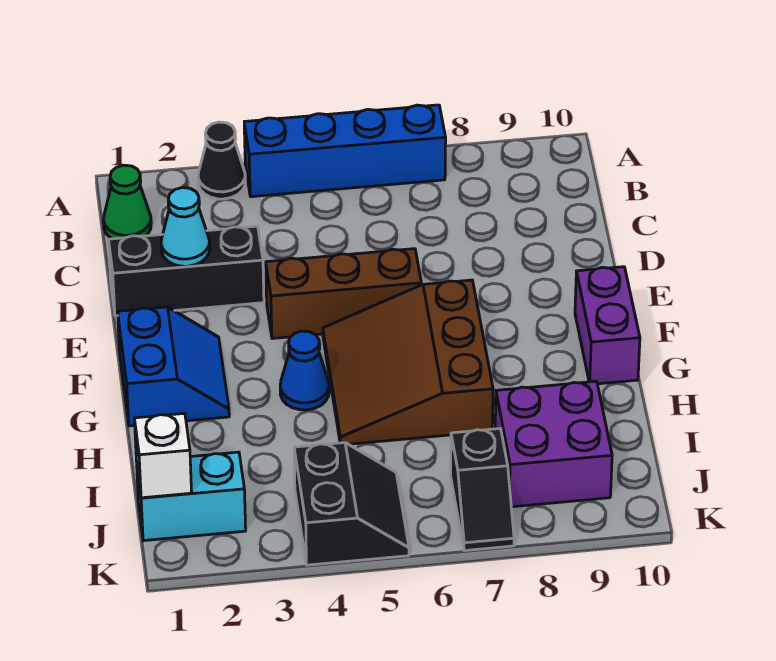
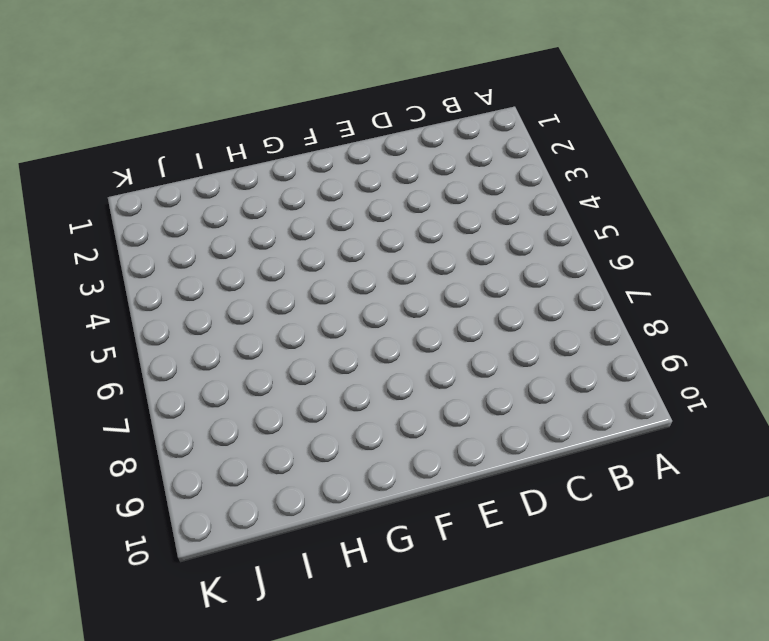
none -> black 1x1 cone [198,122,245,199]
none -> blue 1x4 brick [244,105,446,197]
none -> green 1x1 cone [103,165,151,239]

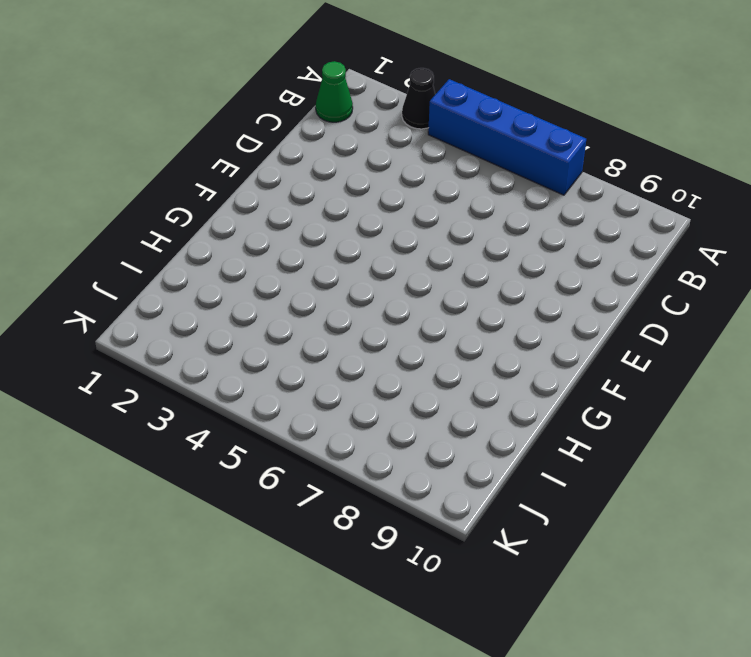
none -> black 1x3 brick [108,226,264,316]
none -> brown 1x3 brick [266,249,421,338]
none -> blue 2x2 slope [118,307,229,426]

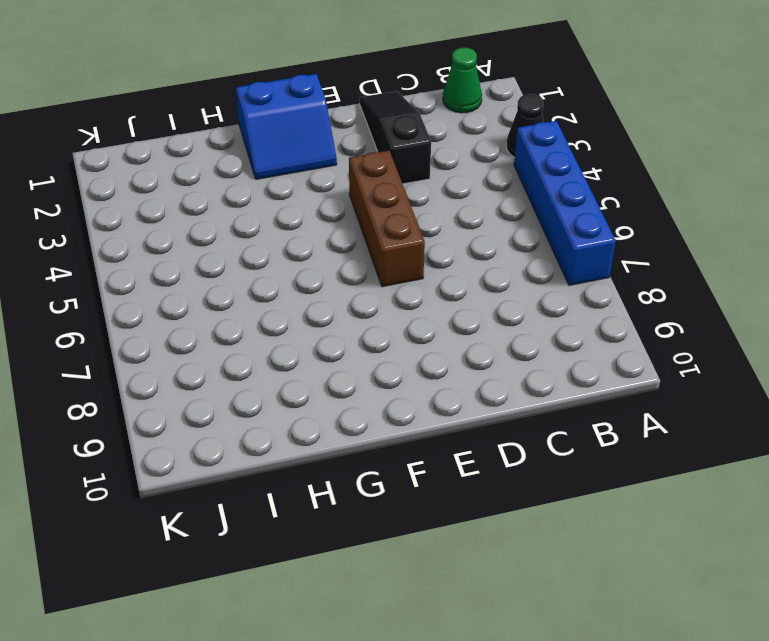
black 1x3 slope [360,91,431,184] -> black 1x3 brick [108,226,264,316]
none -> brown 3x3 slope [323,280,493,444]
none -> purple 1x2 brick [575,267,640,384]
none -> blue 1x1 cone [280,331,329,410]

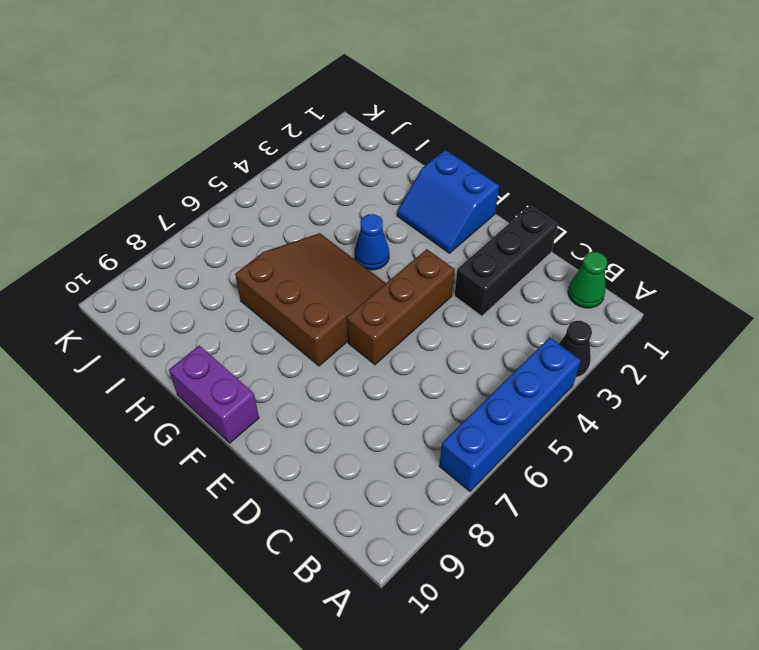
none -> purple 2x2 brick [495,381,612,507]
none -> cyan 1x2 brick [137,452,246,541]
none -> black 2x2 slope [294,443,409,565]

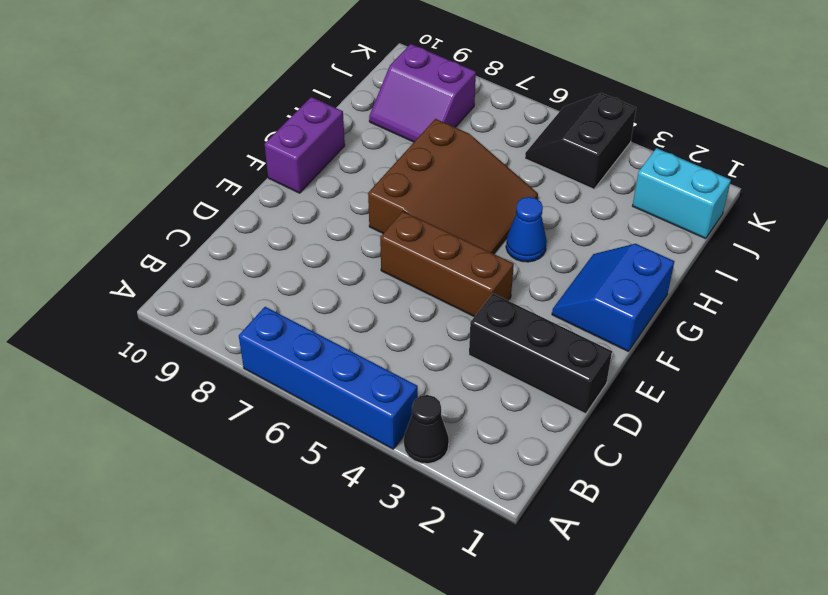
purple 2x2 slope [369,44,476,142] -> purple 2x2 brick [495,381,612,507]
none -> green 1x1 cone [103,165,151,239]
none -> black 1x2 slope [451,429,514,551]
none -> cyan 1x1 cone [161,188,210,266]

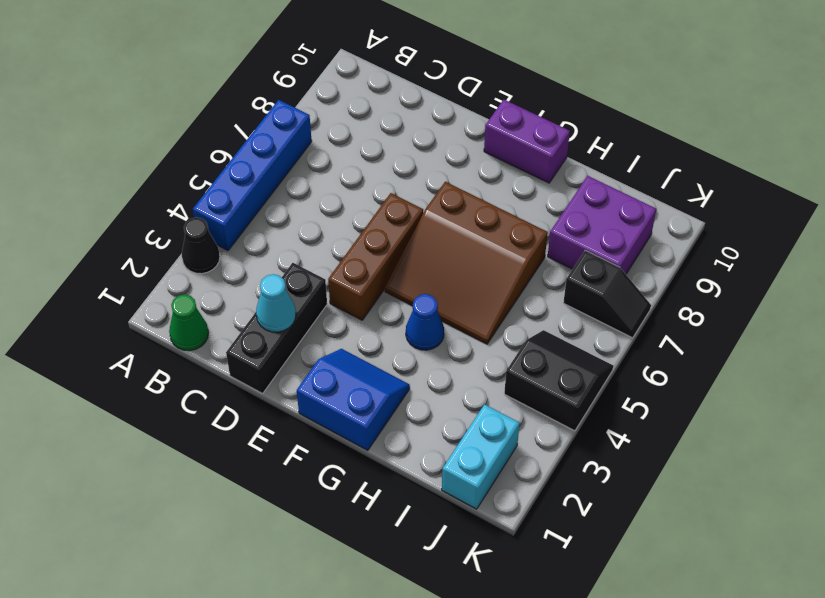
none -> white 1x1 brick [134,413,192,498]

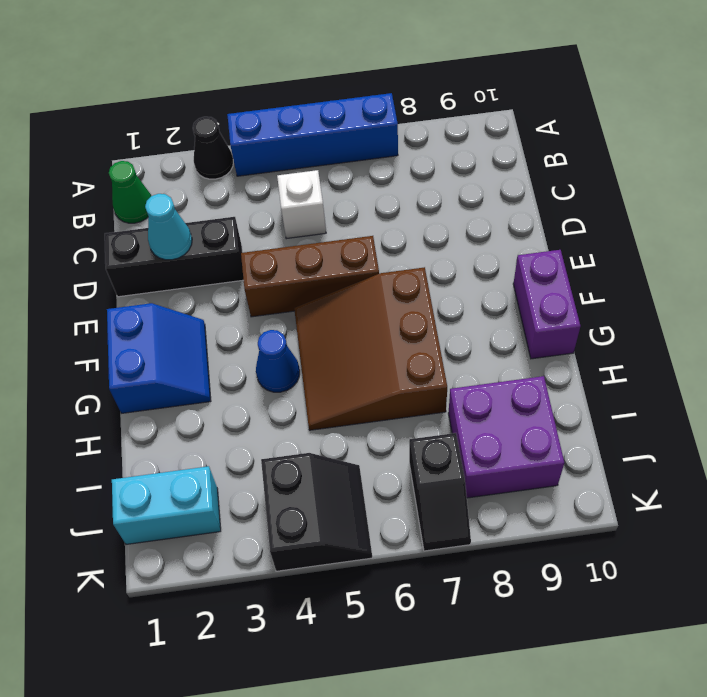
white 1x1 brick [277,170,326,239] -> white 1x1 brick moved to [134,413,192,498]

